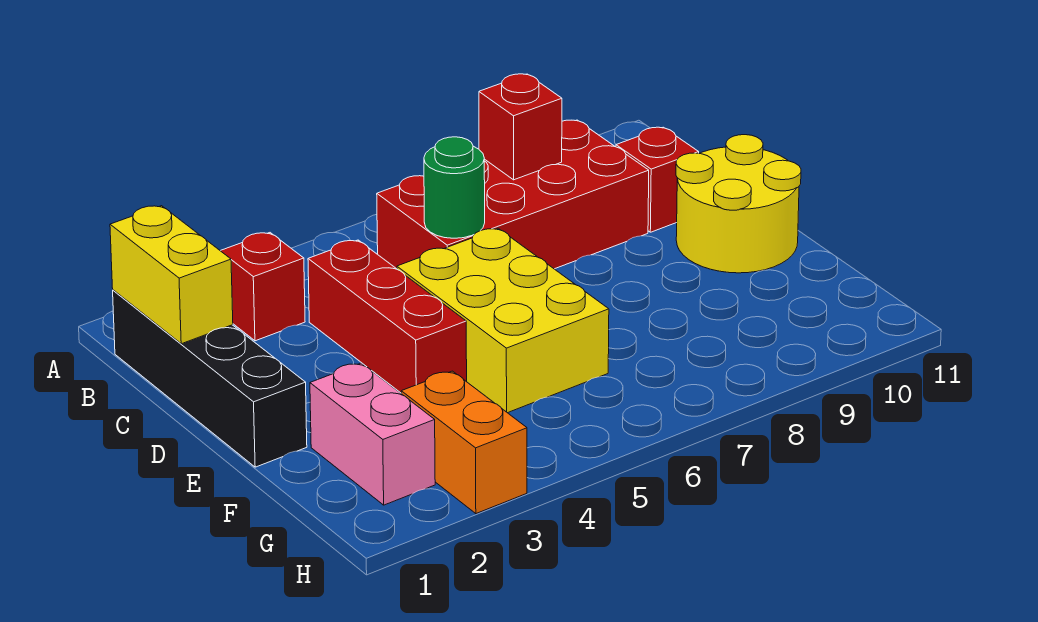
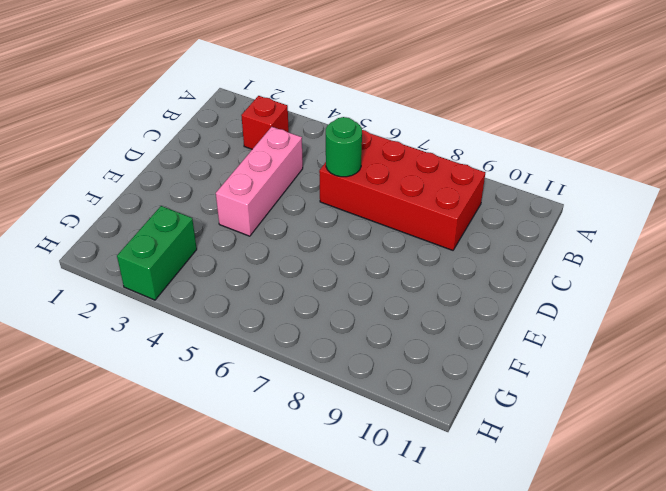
pink 1x3 brick [216,127,303,236] -> red 1x3 brick [308,240,467,393]
green 1x2 brick [117,206,197,300] -> orange 1x2 brick [401,371,527,514]
none -> black 1x4 brick [113,290,307,467]
none -> red 1x1 brick [616,127,699,232]
none -> yellow 2x3 brick [397,228,609,413]

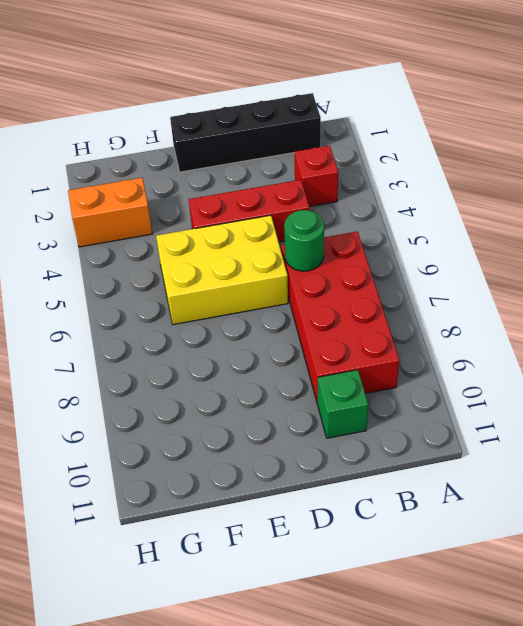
green 1x1 brick [317,370,368,438] -> red 1x1 brick [616,127,699,232]
none -> yellow 2x2 round brick [676,135,801,273]
none -> pink 1x2 brick [310,363,435,505]
none -> yellow 1x2 brick [110,206,233,344]

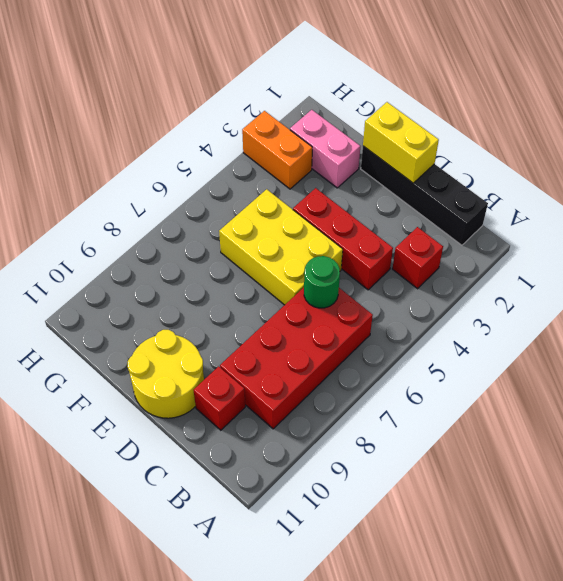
yellow 1x2 brick [363,102,439,183] -> yellow 1x2 brick moved to [110,206,233,344]
none -> red 1x1 brick [479,74,562,180]

